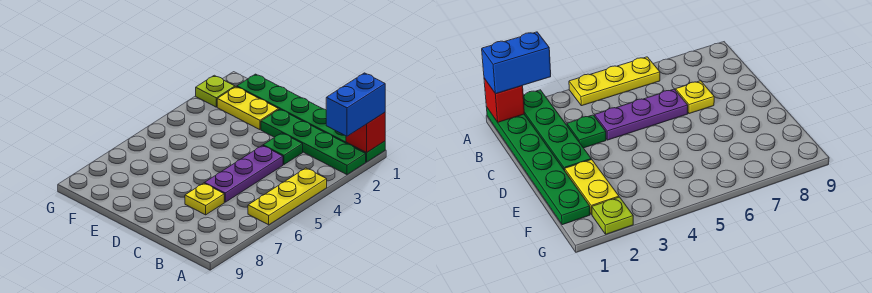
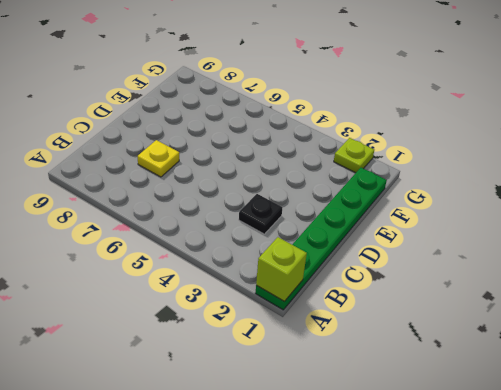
lime 1x1 brick [256,237,307,301] -> red 1x1 brick [346,113,385,153]
black 1x1 plate [239,194,282,234] -> green 1x1 plate [263,133,303,165]
none -> green 1x4 plate [261,109,366,175]
none -> yellow 1x3 plate [248,168,327,225]

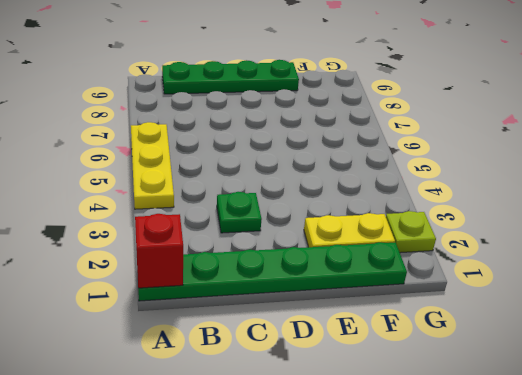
green 1x4 plate [162,60,299,94] -> green 1x4 plate moved to [261,109,366,175]
none -> purple 1x3 plate [204,146,283,202]
none -> yellow 1x1 plate [185,183,224,215]

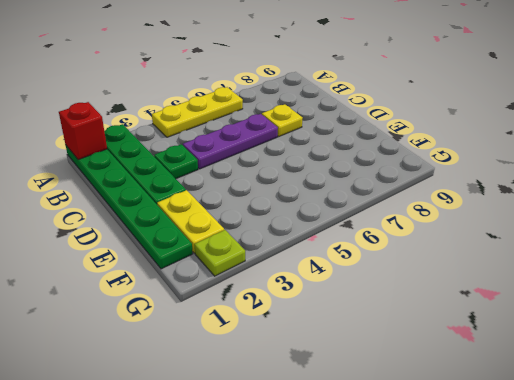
none -> blue 1x2 brick [326,73,385,136]

